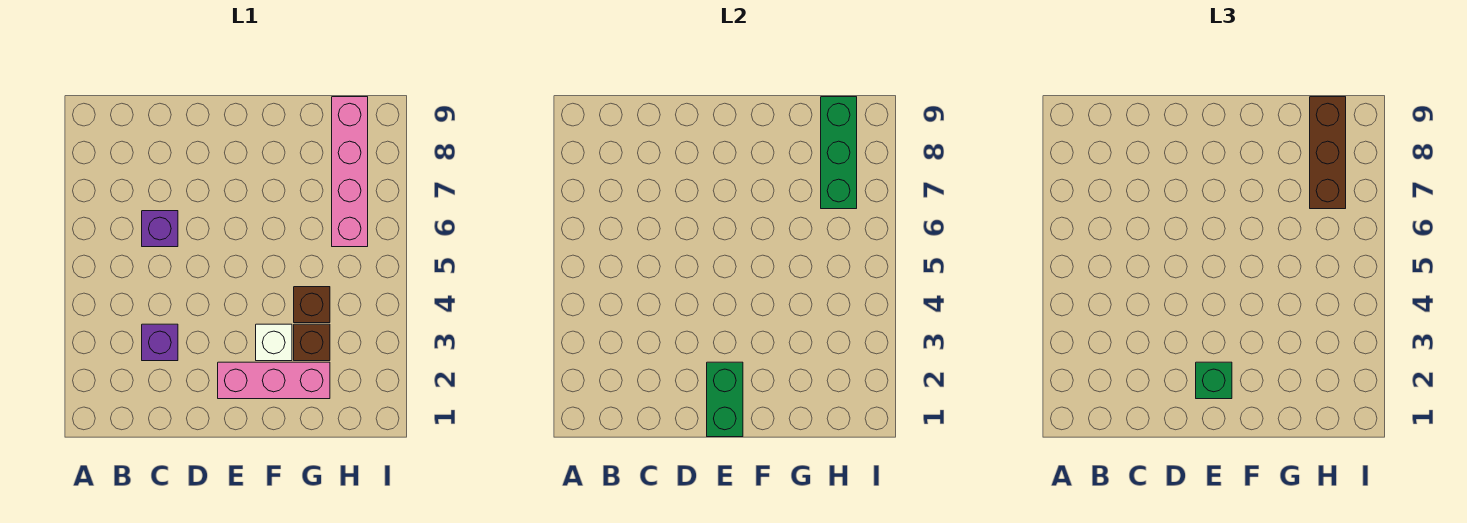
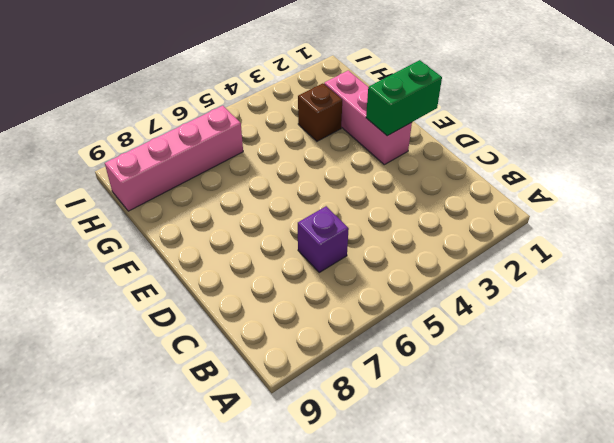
none -> purple 1x1 brick [142,324,178,361]
none -> white 1x1 brick [256,324,292,361]

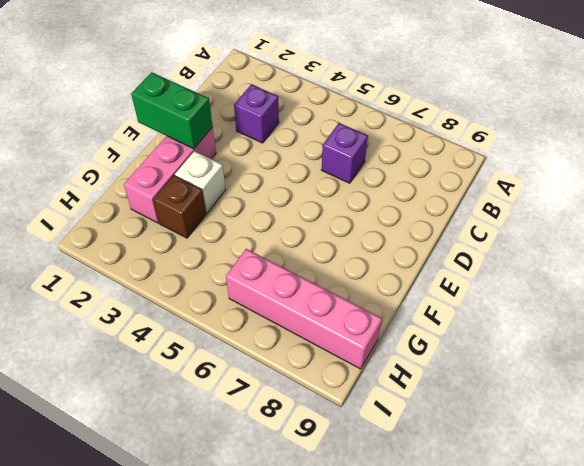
none -> brown 1x1 brick [294,287,330,323]
none -> green 1x3 brick [821,97,857,209]

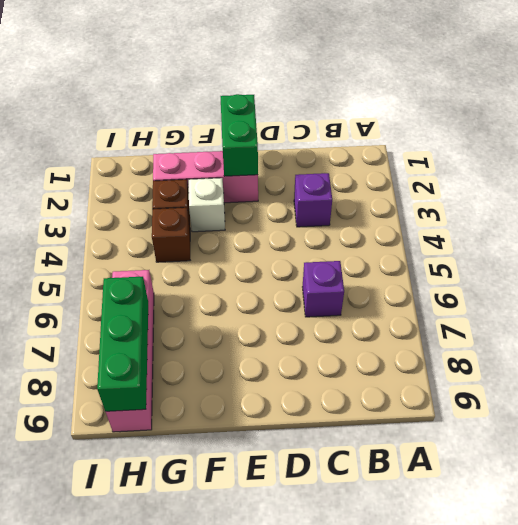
none -> green 1x1 brick [1196,362,1232,399]
none -> brown 1x3 brick [1310,97,1346,209]

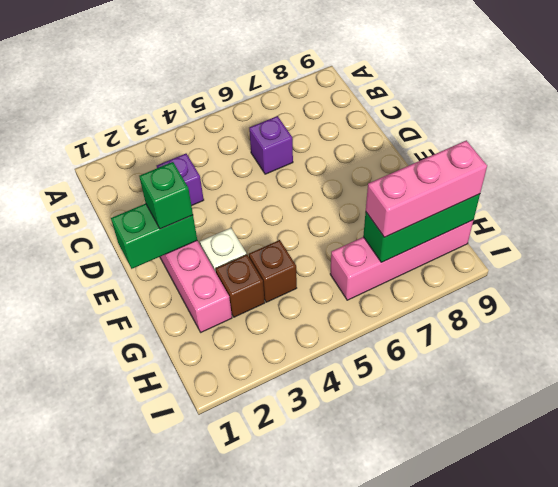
pink 1x3 brick [366,140,487,237] -> brown 1x3 brick [1310,97,1346,209]

